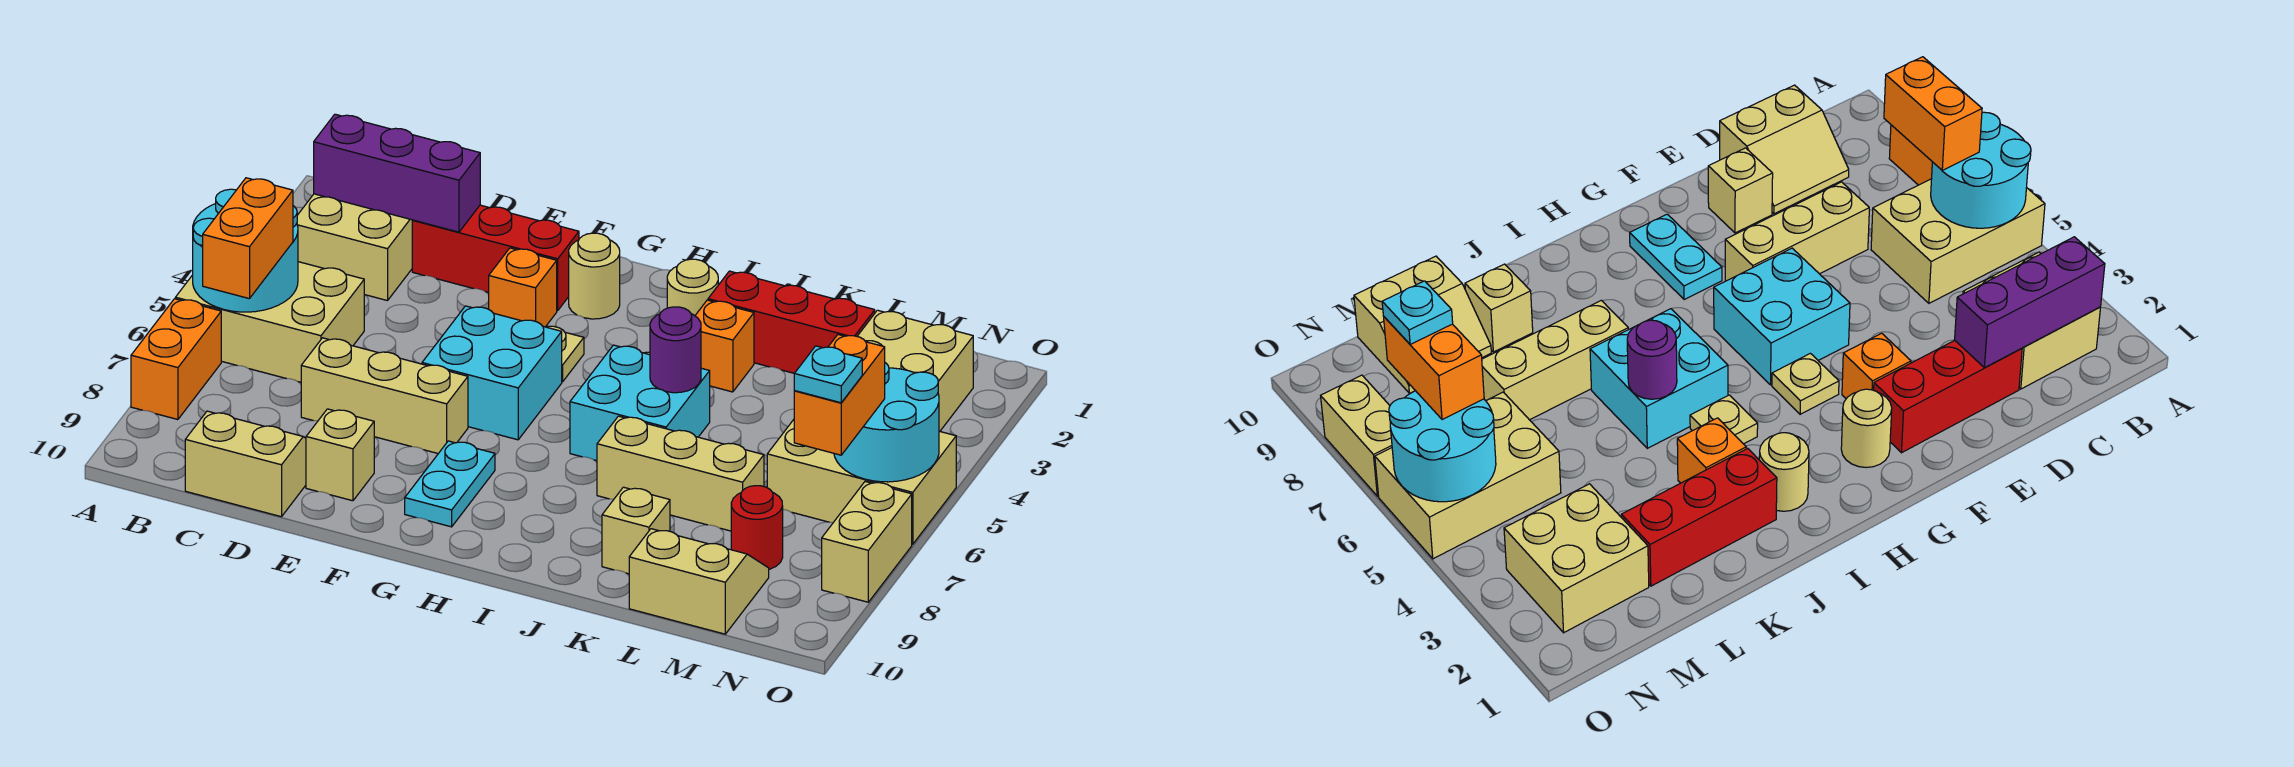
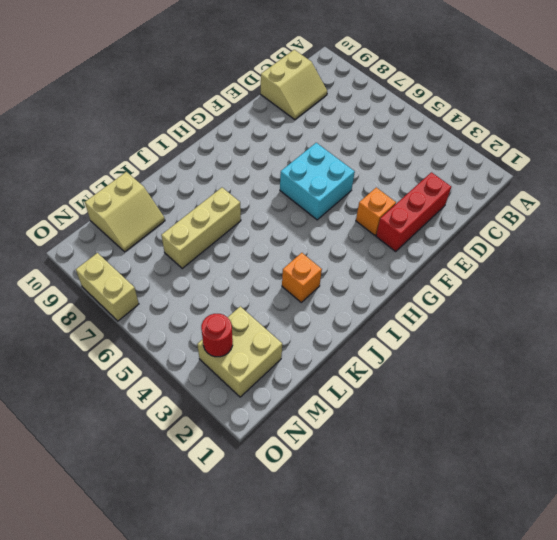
red 1x1 round brick [201,314,233,357] -> red 1x1 round brick moved to [731,486,783,569]
none -> tan 2x3 brick [175,262,364,382]
none -> orange 1x2 brick [131,299,221,420]
none -> tan 2x2 brick [297,194,412,301]
none -> tan 1x3 brick [301,338,468,454]

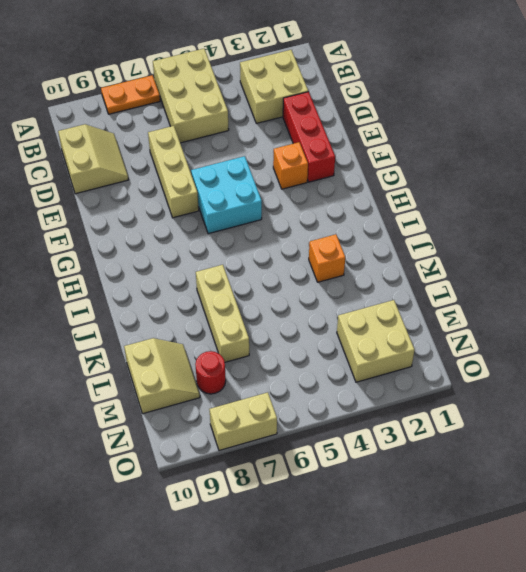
orange 1x2 plate [101,75,160,114] -> orange 1x2 brick [131,299,221,420]
none -> tan 1x1 brick [306,409,374,501]
none -> tan 1x1 round brick [569,233,620,319]
none -> tan 1x1 plate [546,326,584,382]
none -> cyan 1x2 plate [405,441,495,527]

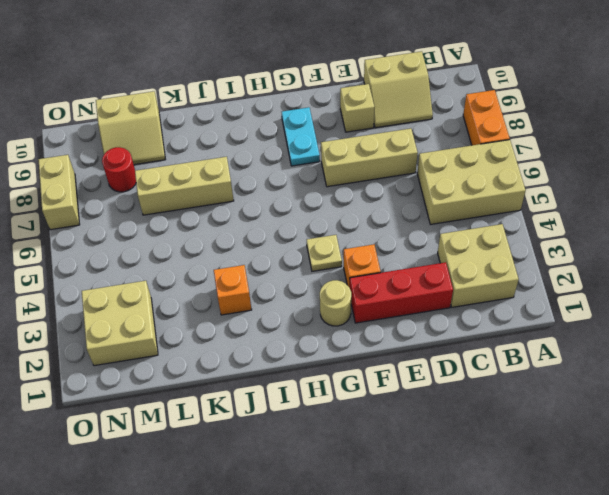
none -> cyan 2x2 brick [422,306,562,440]
none -> tan 1x1 round brick [667,259,718,316]
none -> tan 1x1 plate [1690,395,1758,444]
none -> cyan 2x2 brick [570,345,710,461]

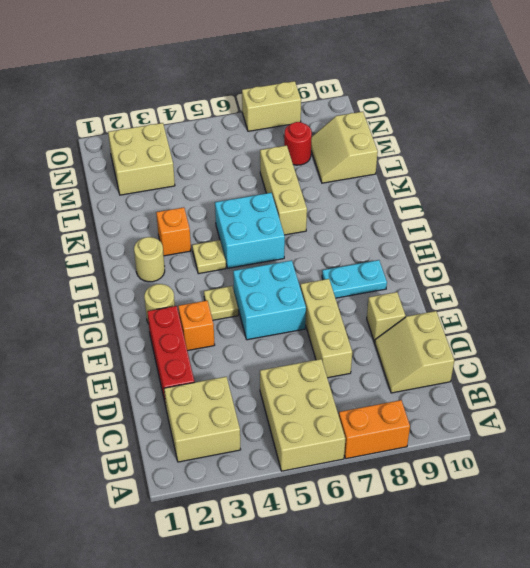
none -> red 1x3 brick [708,271,875,373]
none -> tan 1x1 brick [602,487,670,574]
none -> tan 2x3 brick [767,420,956,544]
none -> cyan 2x2 round brick [193,189,298,312]

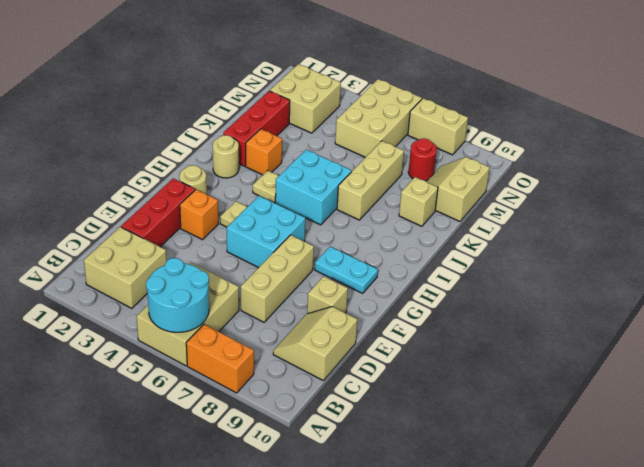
none -> purple 1x3 brick [314,114,480,232]
none -> purple 1x1 round brick [650,307,701,393]
none -> cyan 2x2 round brick [834,363,939,482]
none -> orange 1x2 brick [203,178,293,299]

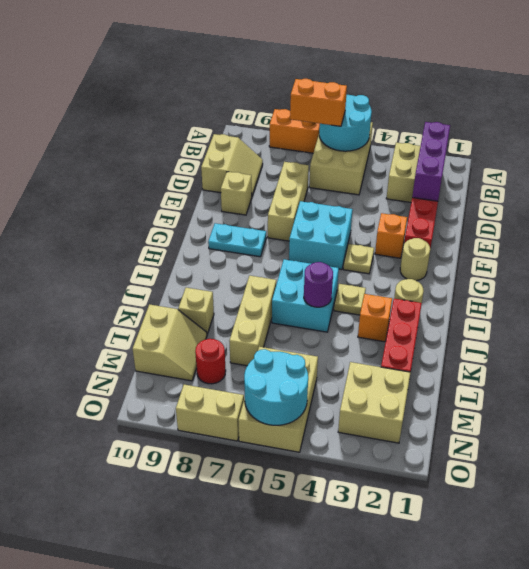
none -> orange 1x2 brick [794,335,885,455]
none -> cyan 1x1 plate [794,346,862,403]

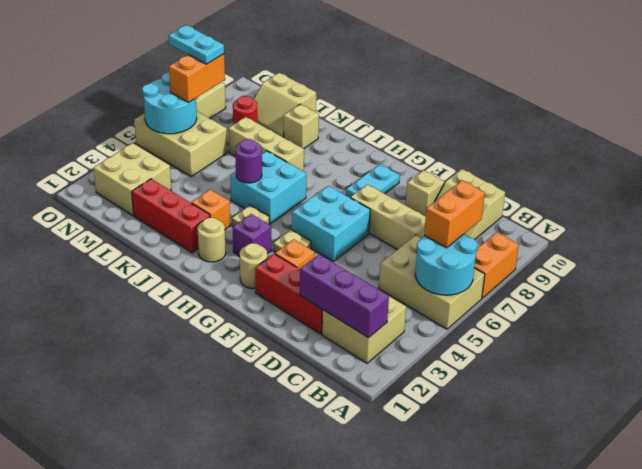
purple 1x1 brick [233,214,271,256] -> none
cyan 1x2 plate [168,25,224,64] -> cyan 1x1 plate [794,346,862,403]

